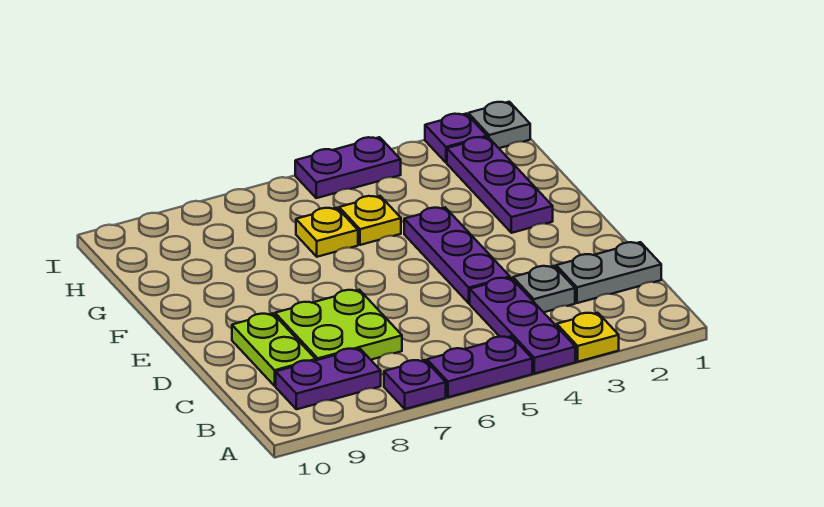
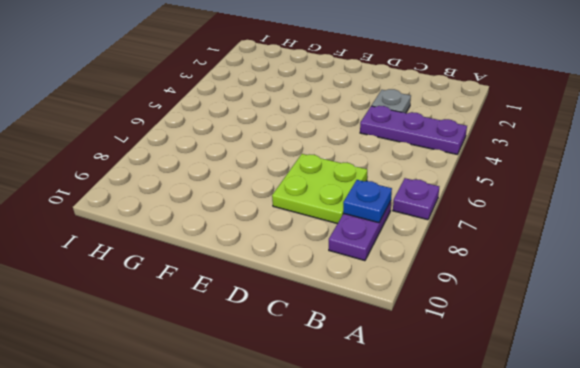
blue 1x1 plate [343,180,392,223] -> none
none -> yellow 1x1 plate [557,313,619,362]
none -> purple 1x2 plate [427,336,532,397]
none -> grey 1x2 plate [556,242,661,303]

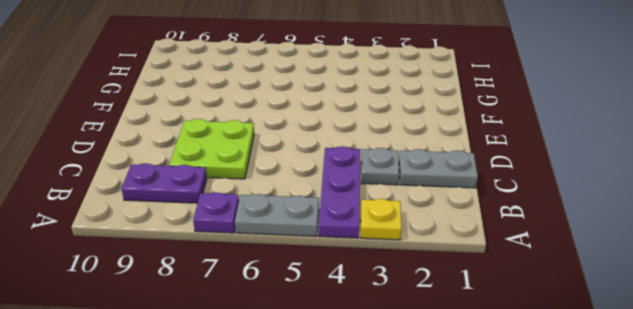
grey 1x2 plate [235,194,319,236] -> purple 1x2 plate [427,336,532,397]
none -> lime 1x2 plate [232,313,316,386]
none -> purple 1x3 plate [404,208,510,303]
none -> purple 1x3 plate [447,137,553,233]

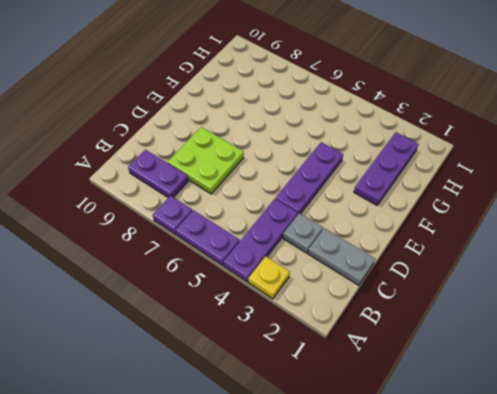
none -> lime 1x2 plate [232,313,316,386]
none -> yellow 1x1 plate [339,196,401,245]
none -> yellow 1x1 plate [296,208,358,257]

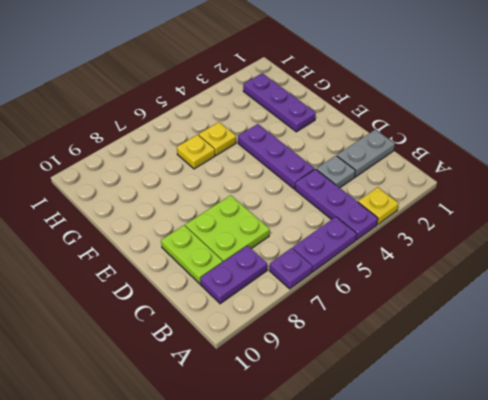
none -> grey 1x1 plate [468,102,530,148]
none -> purple 1x1 plate [425,114,487,163]
none -> purple 1x2 plate [295,137,401,198]

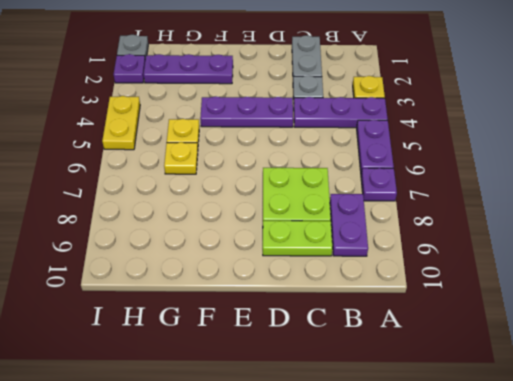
yellow 1x2 plate [102,96,140,150] -> purple 1x2 plate [295,137,401,198]

